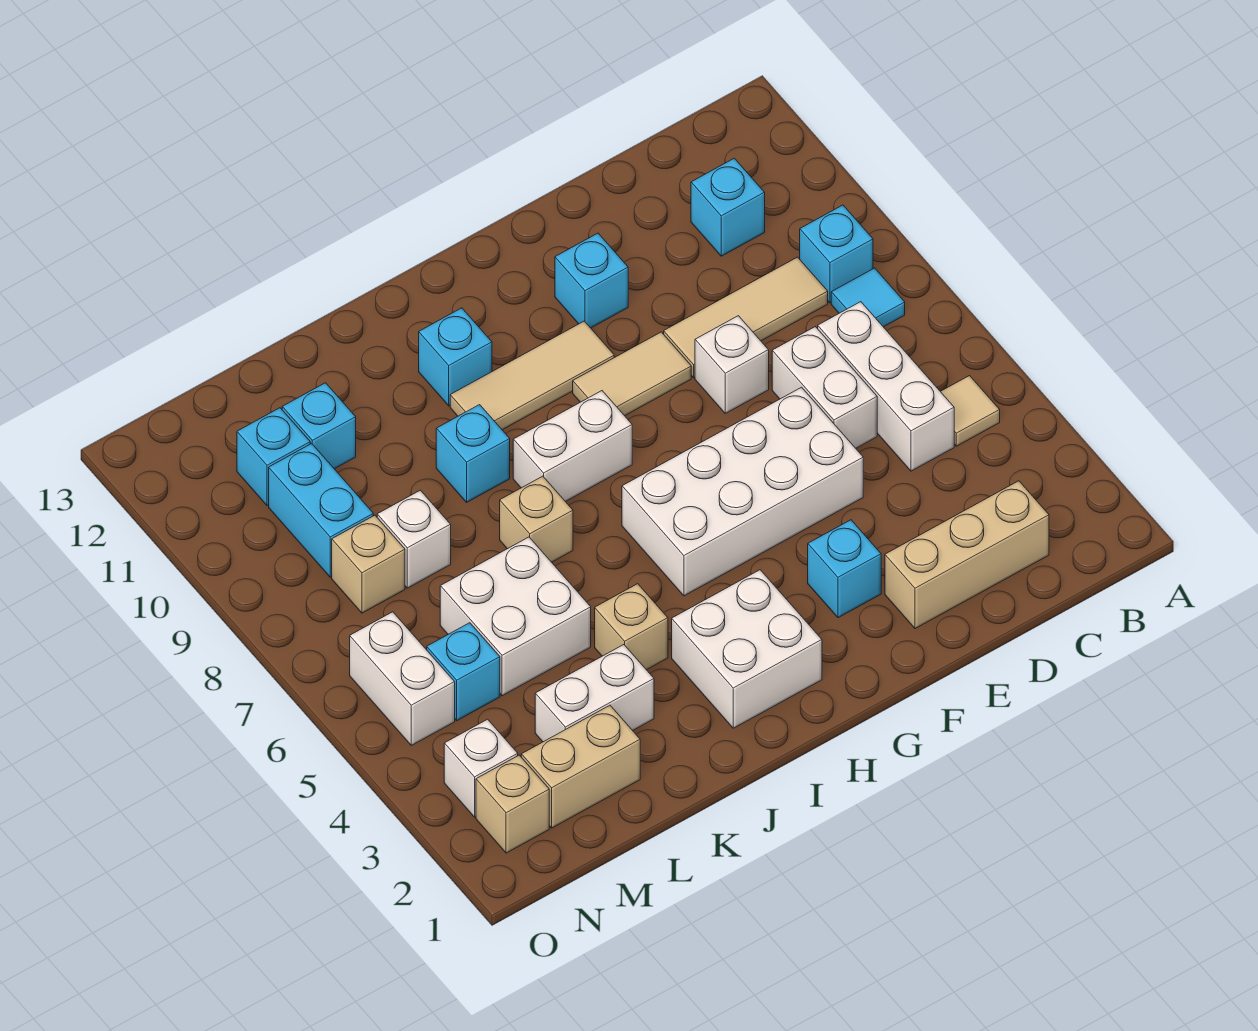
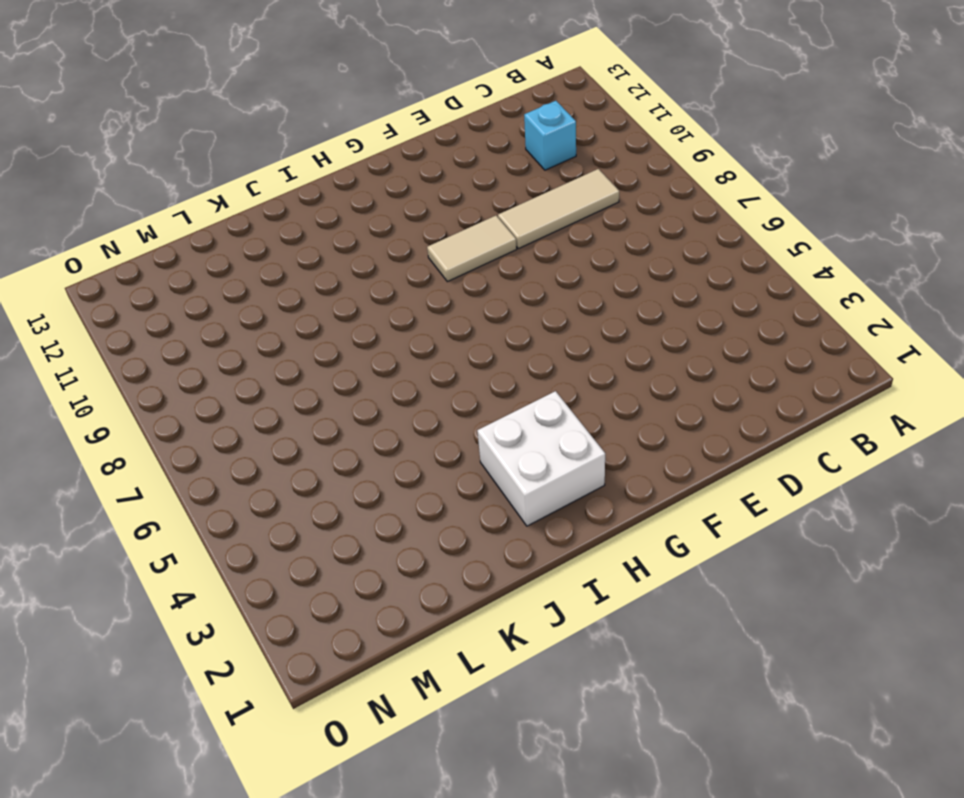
none -> tan 1x1 tile [940,376,1000,446]
none -> cyan 1x1 tile [831,268,905,327]
none -> cyan 1x1 brick [800,205,873,303]
none -> tan 1x3 brick [885,481,1049,629]

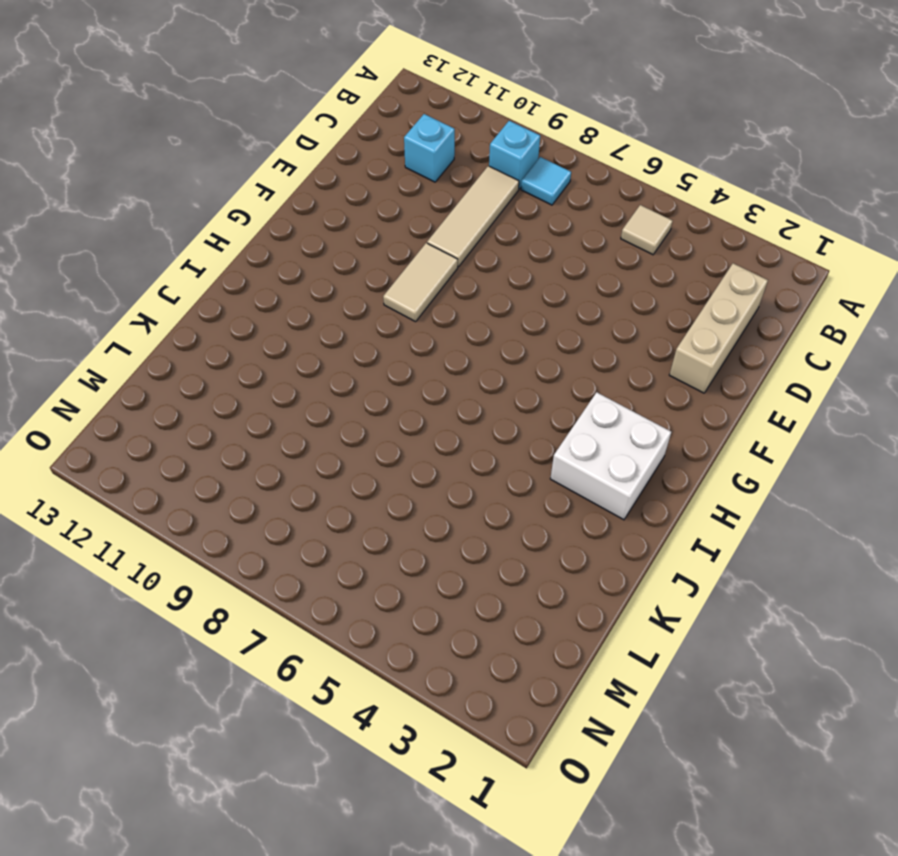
none -> white 1x3 brick [818,302,954,471]
none -> white 1x2 brick [772,327,877,448]
none -> white 2x4 brick [622,387,863,596]
none -> white 1x1 brick [695,316,769,413]

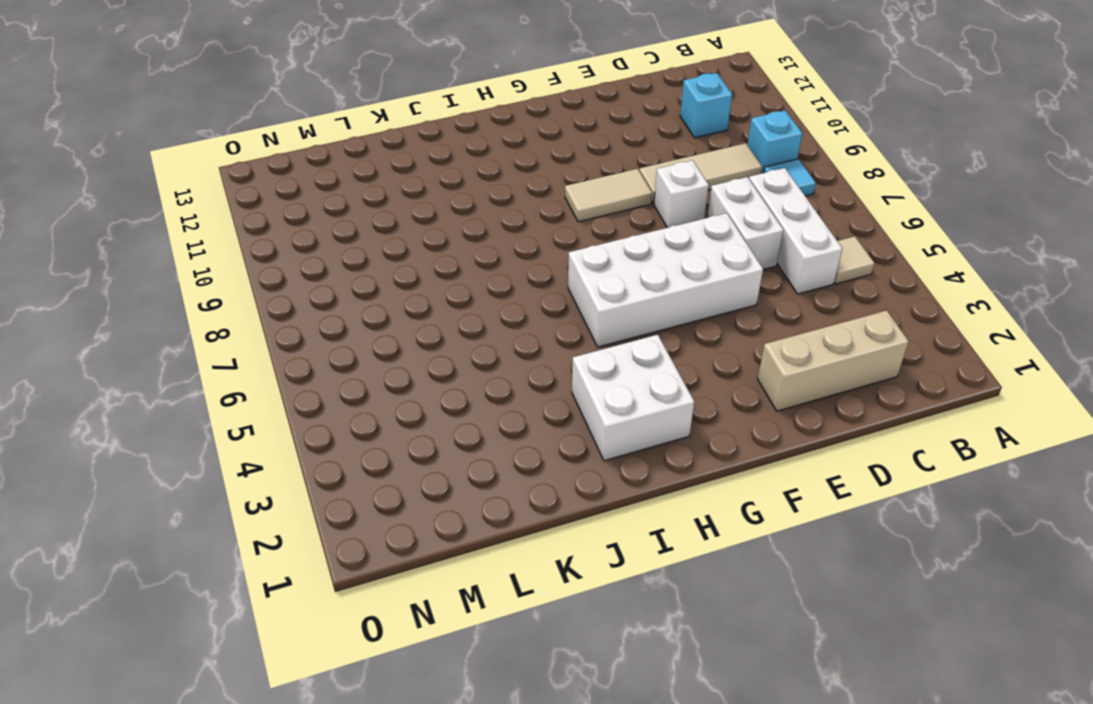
none -> cyan 1x1 brick [808,520,881,618]
none -> cyan 1x1 brick [555,233,628,328]
none -> tan 1x3 tile [450,321,614,430]
none -> white 1x2 brick [513,391,632,502]

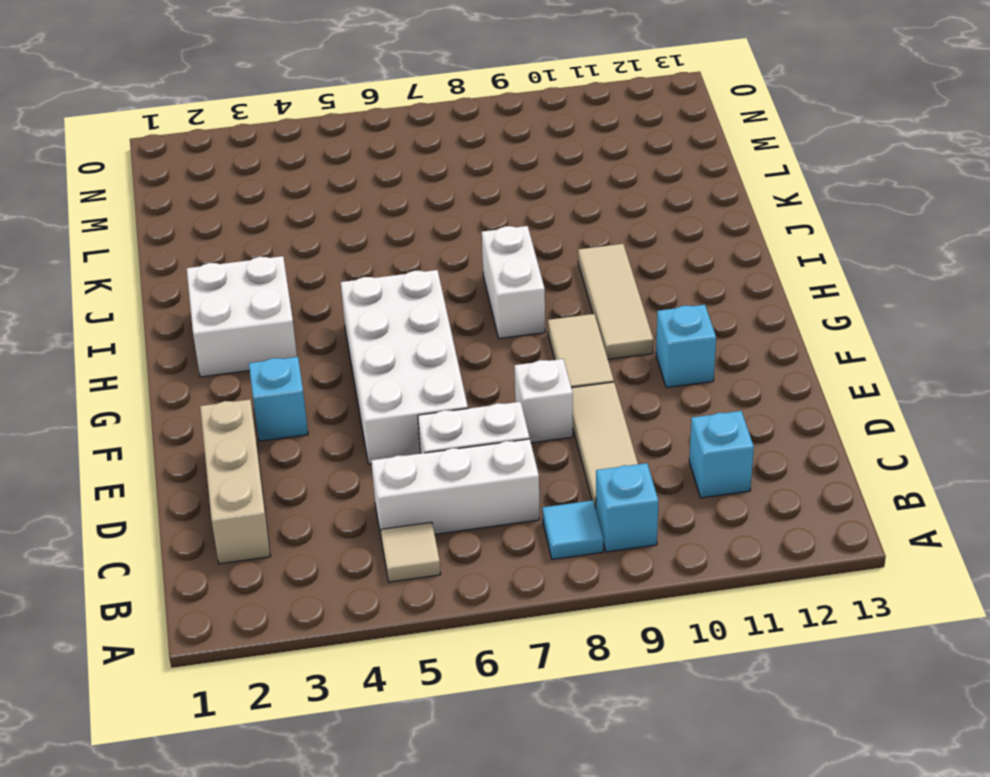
none -> cyan 1x1 brick [419,308,492,406]
none -> tan 1x1 brick [595,584,668,670]
none -> tan 1x1 brick [500,476,573,562]
none -> cyan 1x1 brick [436,405,510,502]

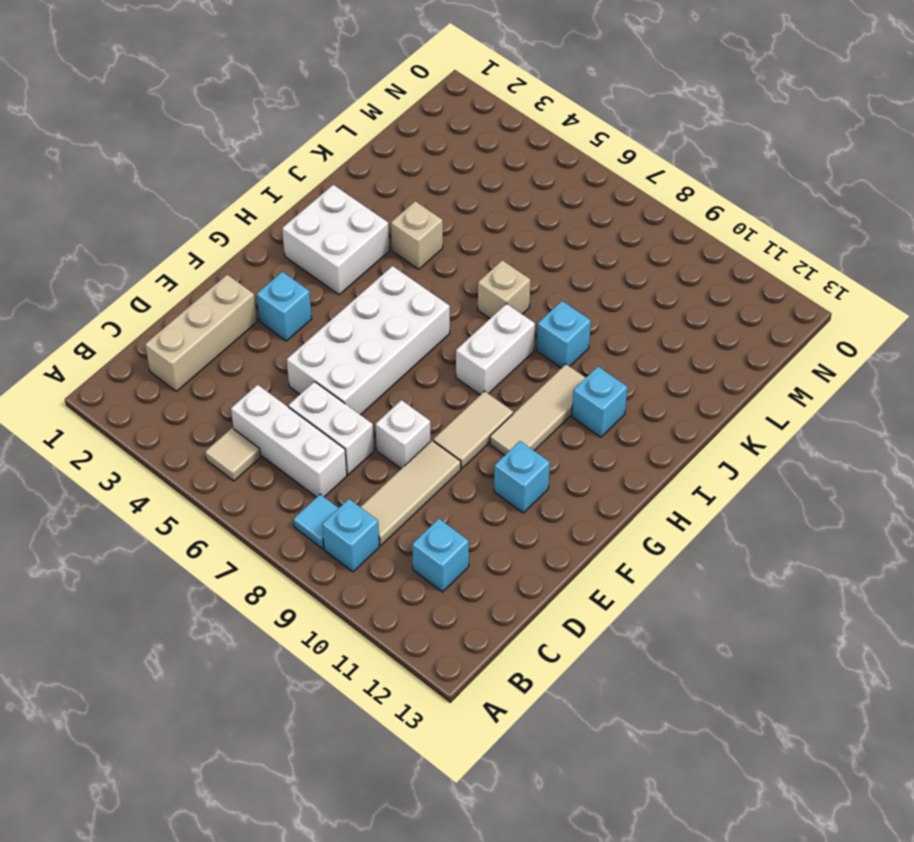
none -> white 1x2 brick [535,645,654,742]
none -> white 2x2 brick [440,537,591,696]
none -> tan 1x2 brick [521,705,640,828]
none -> white 1x1 brick [377,490,451,588]

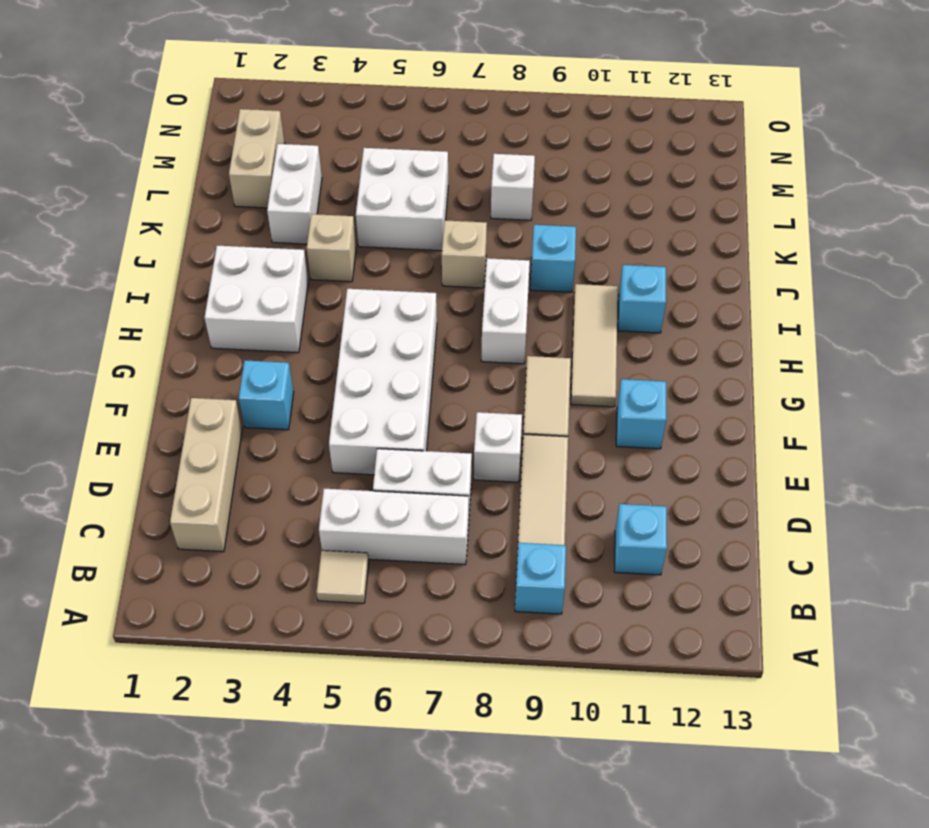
none -> cyan 1x1 tile [831,268,905,327]
none -> cyan 1x1 brick [282,383,356,469]
none -> cyan 1x1 brick [427,623,500,720]
none -> tan 1x1 brick [332,515,405,613]

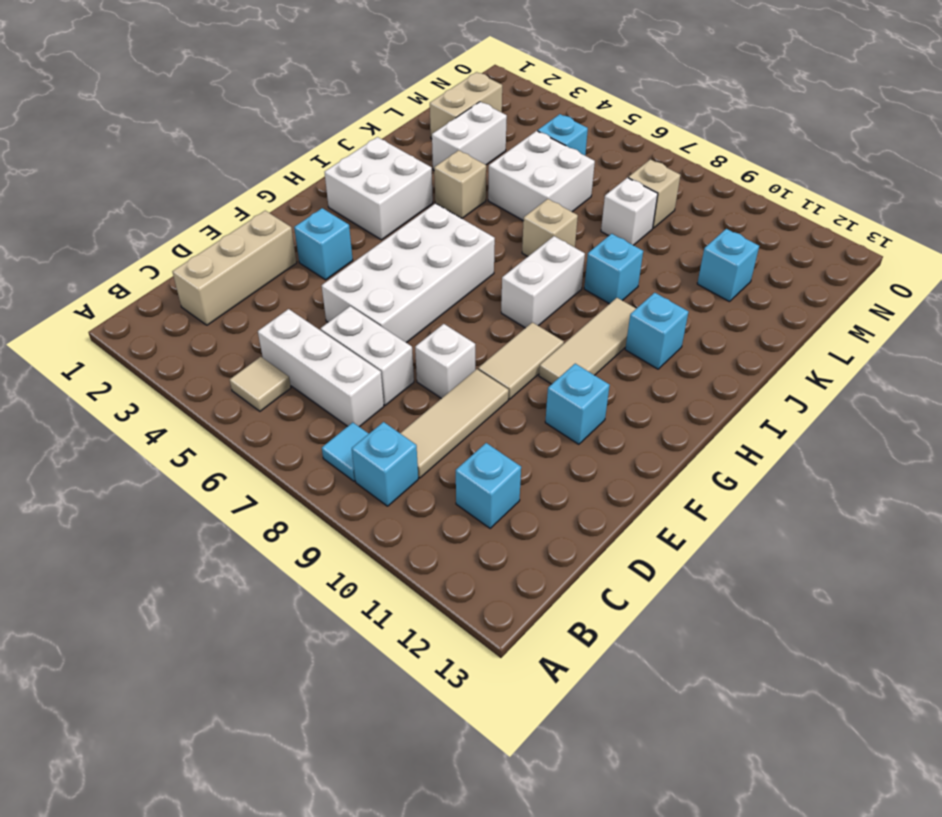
none -> cyan 1x2 brick [269,444,373,577]
none -> cyan 1x1 brick [237,408,310,506]
none -> tan 1x1 brick [476,755,549,853]
none -> white 1x1 brick [444,719,518,817]

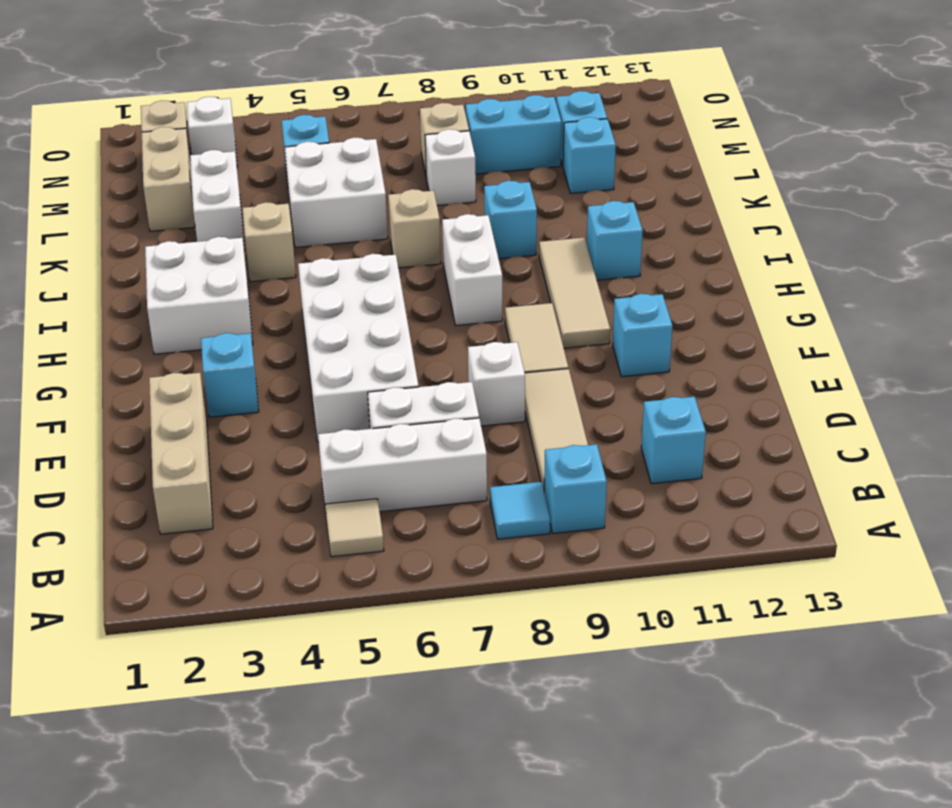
none -> white 1x2 brick [350,612,455,745]

